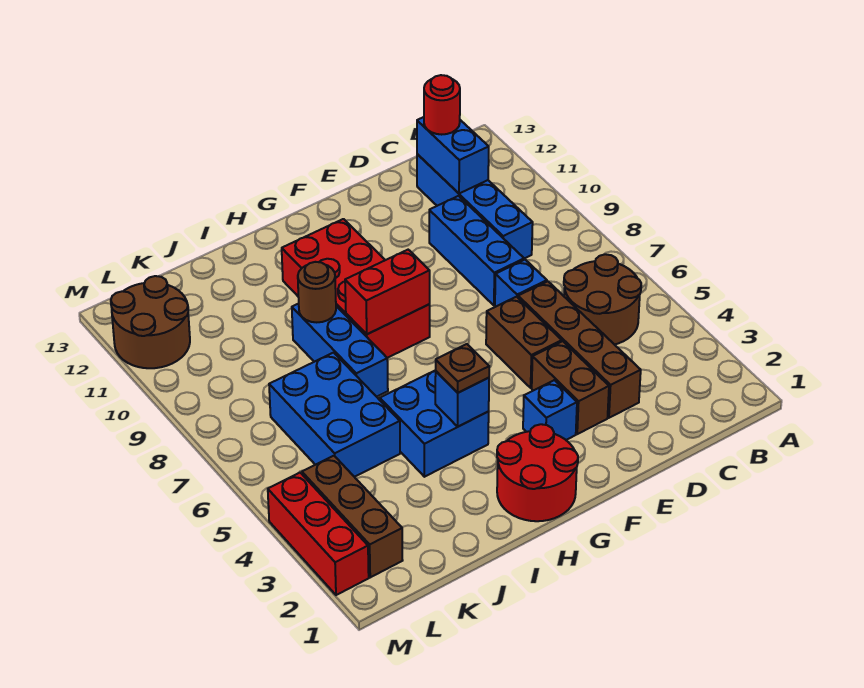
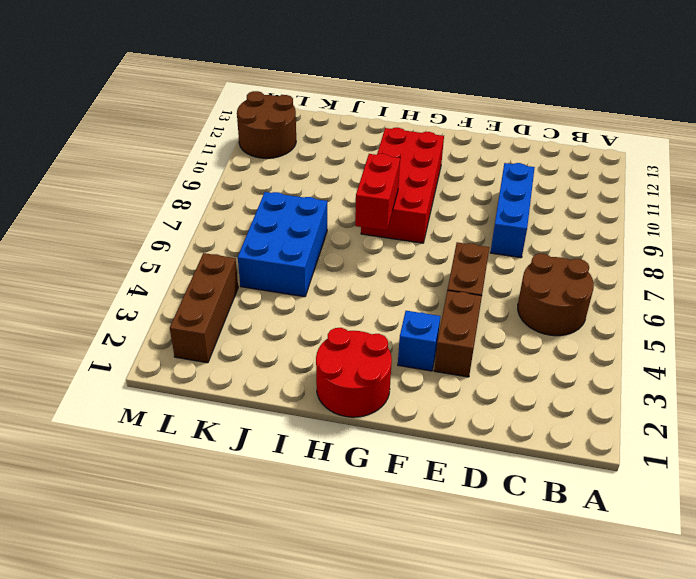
red 1x2 brick [355,154,400,231] -> red 1x2 brick turned to [345,250,430,334]
none -> blue 1x4 brick [417,154,533,259]
none -> brown 1x4 brick [518,281,641,418]
none -> blue 1x1 brick [495,260,547,307]

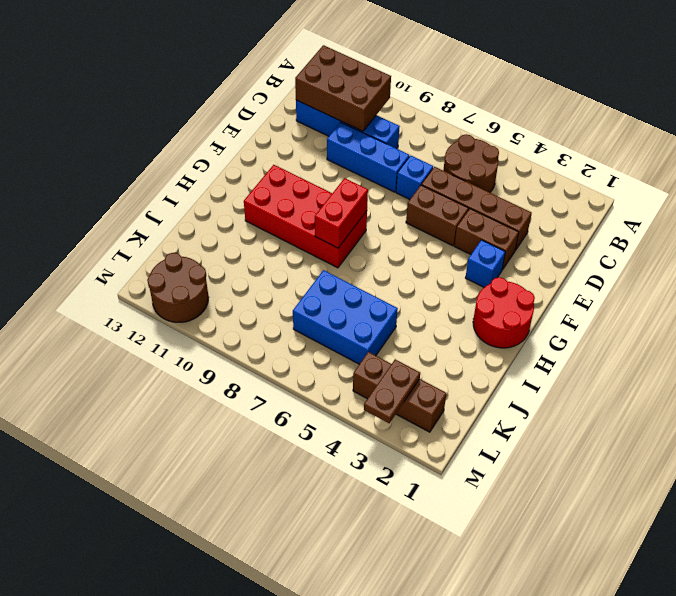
brown 2x3 brick [295,45,391,131] -> blue 1x2 brick [417,117,489,194]
brown 1x2 plate [364,359,420,423] -> none
none -> blue 2x2 brick [380,370,489,477]
none -> blue 1x3 brick [292,304,388,397]
none -> red 1x3 brick [268,473,369,595]

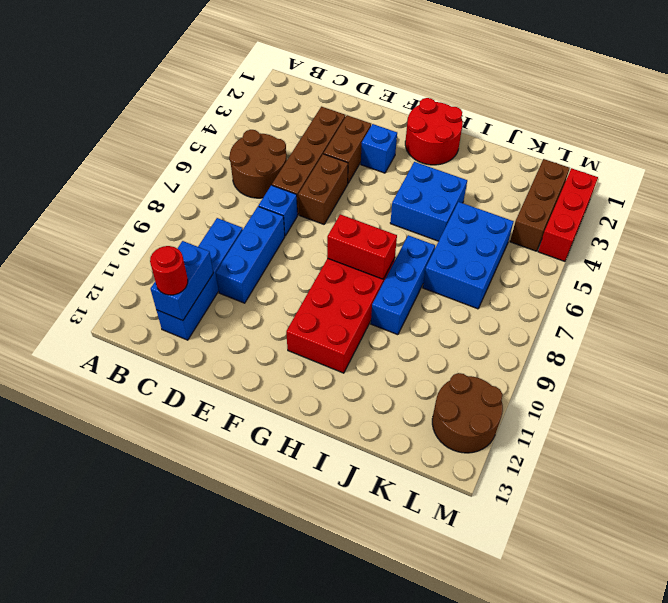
none -> blue 1x1 brick [435,371,489,427]
none -> brown 1x1 round brick [298,262,336,322]
none -> brown 1x1 plate [436,344,489,393]

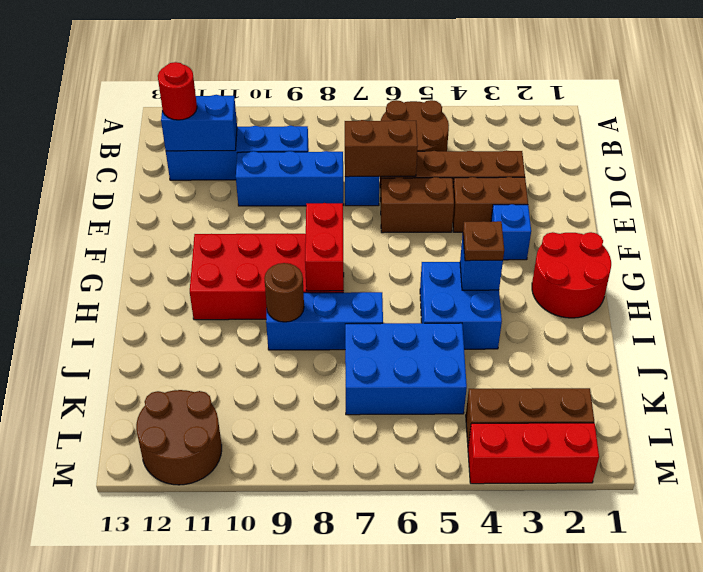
brown 1x2 brick [345,120,418,177] -> none

